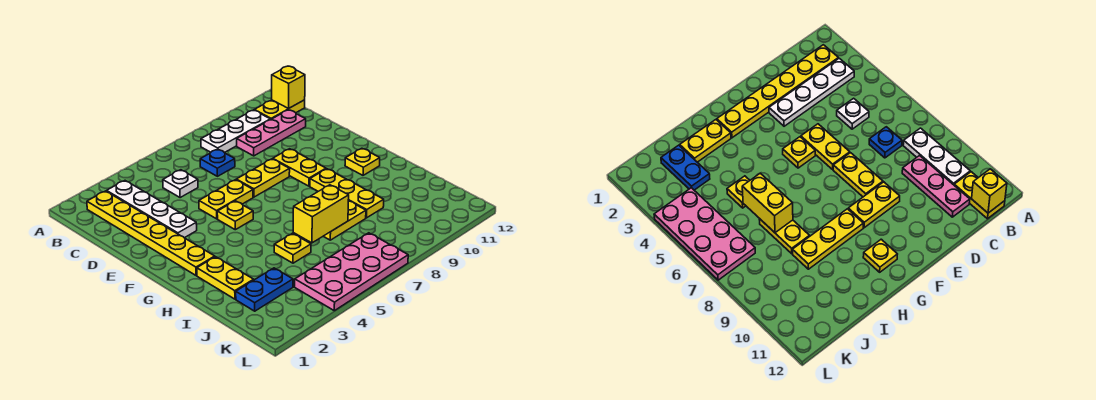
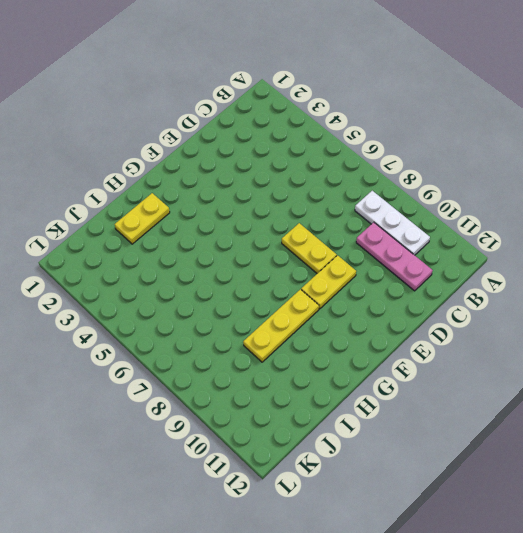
none -> yellow 1x6 plate [87,191,215,276]
none -> white 1x4 plate [107,181,197,238]
none -> yellow 1x2 plate [254,100,305,120]

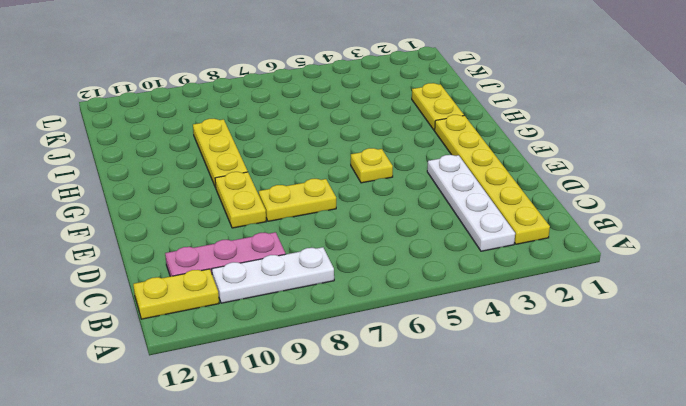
none -> white 1x1 plate [163,170,198,198]
none -> blue 1x1 plate [200,149,235,176]
none -> yellow 1x2 plate [199,180,253,219]

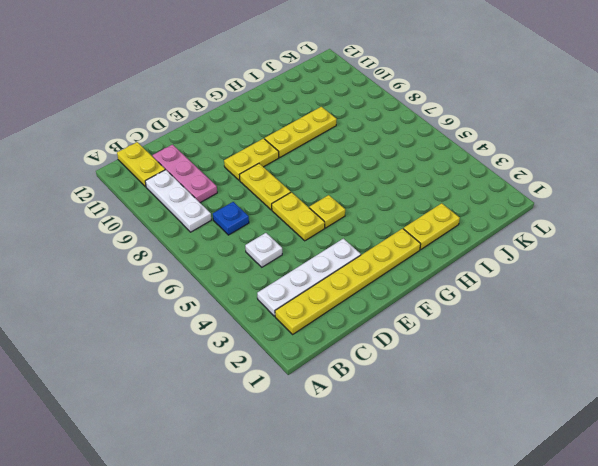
none -> yellow 1x1 plate [345,148,380,175]
none -> yellow 1x1 plate [274,233,311,263]
none -> yellow 1x2 plate [323,201,366,240]

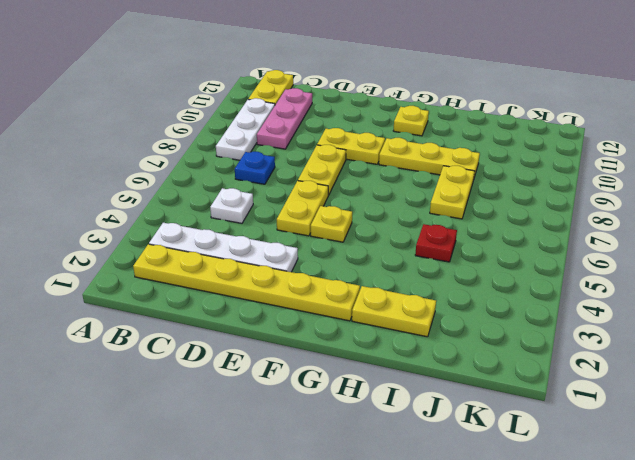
red 1x1 plate [415,224,457,262] -> yellow 1x1 plate [274,233,311,263]
none -> blue 1x2 plate [236,268,293,311]
none -> pink 2x4 plate [295,233,408,311]
none -> yellow 1x1 brick [272,66,305,108]

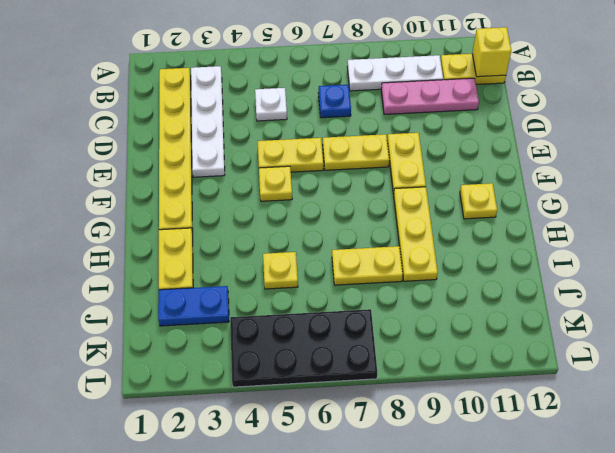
black 2x4 plate [230,309,377,387] -> pink 2x4 plate [295,233,408,311]
none -> yellow 1x2 brick [293,185,349,243]

